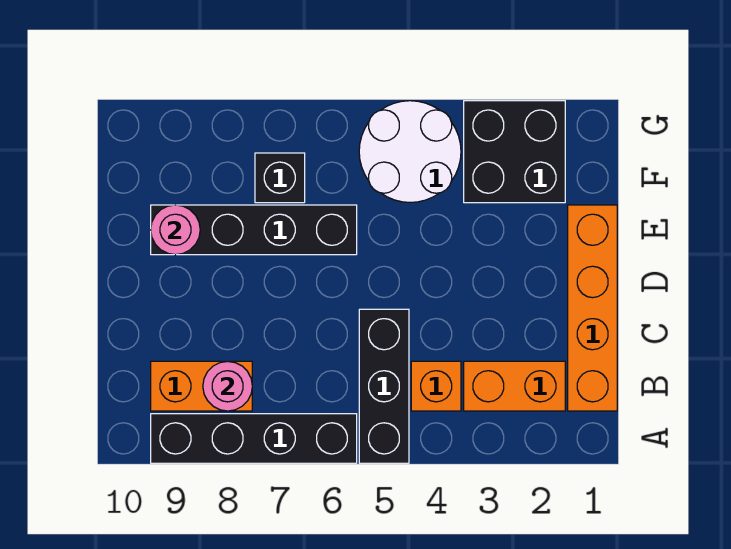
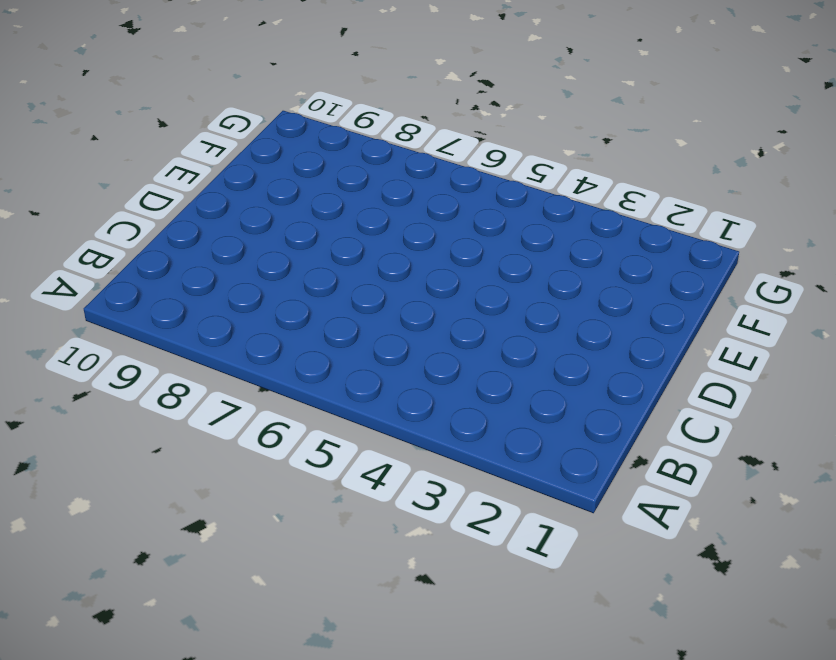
none -> black 1x3 brick [359,309,409,463]
none -> black 1x4 brick [151,414,357,463]
none -> orange 1x4 brick [568,205,617,411]

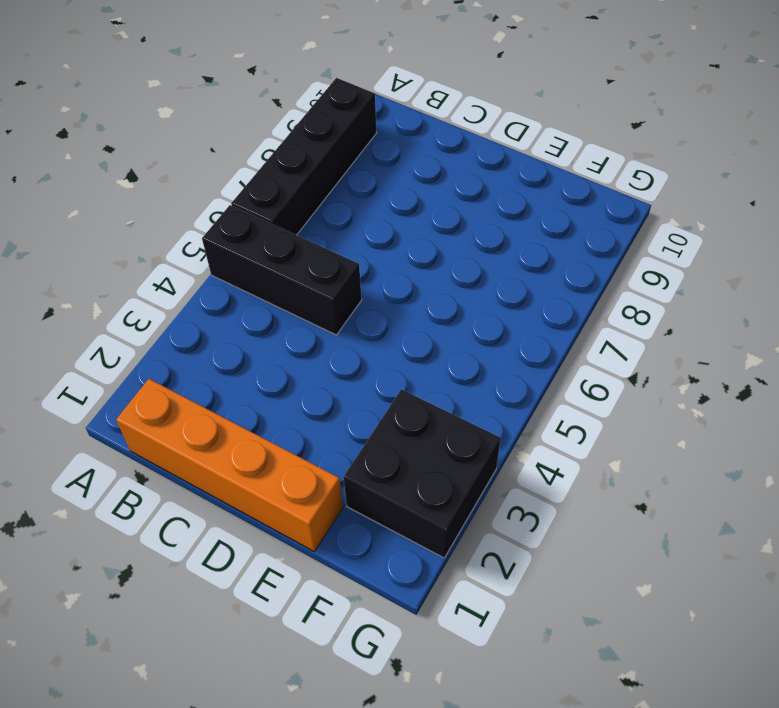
none -> orange 1x2 brick [464,361,565,411]
none -> orange 1x1 brick [411,361,461,411]
none -> orange 1x2 brick [151,361,252,411]

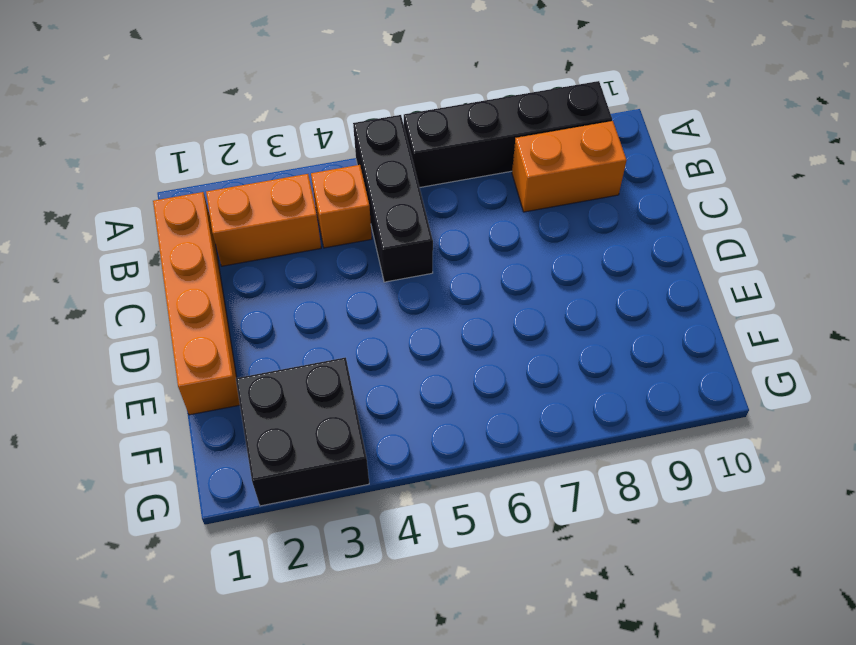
none -> black 1x4 brick [151,205,357,255]
none -> white 2x2 round brick [359,101,461,202]
none -> black 1x1 brick [255,153,305,203]

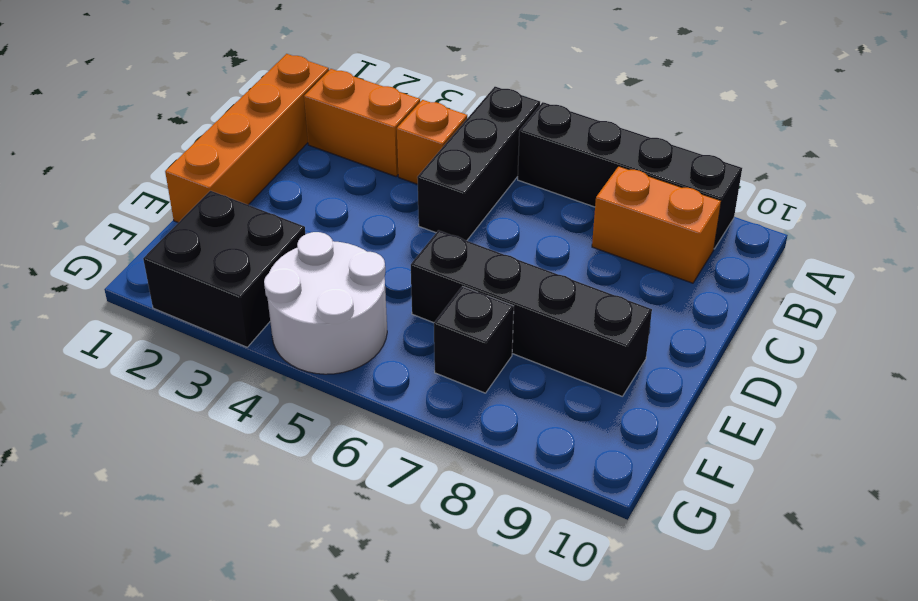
none -> pink 1x1 round brick [203,361,252,411]
none -> pink 1x1 round brick [151,205,200,255]

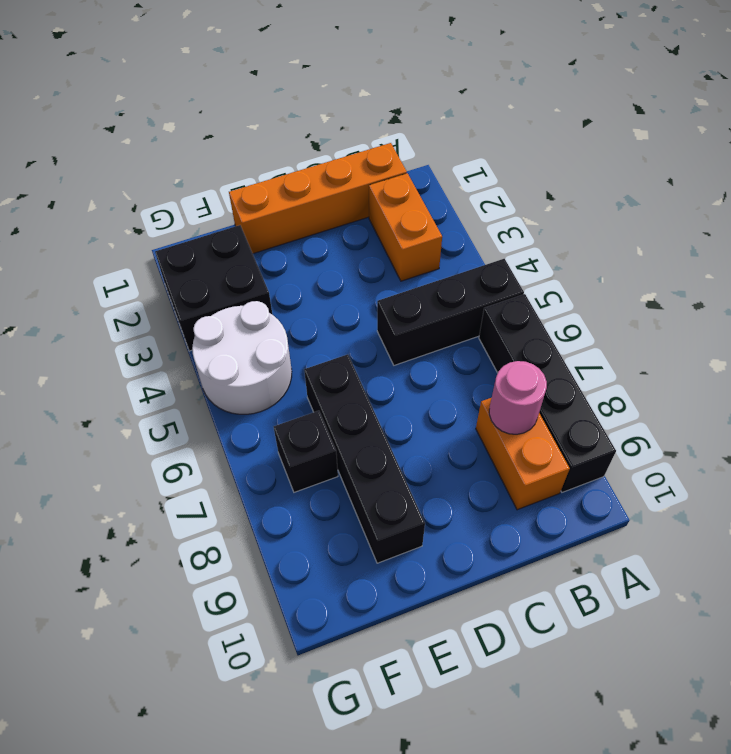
none -> orange 1x1 brick [411,361,461,411]
none -> pink 1x1 round brick [151,205,200,255]

